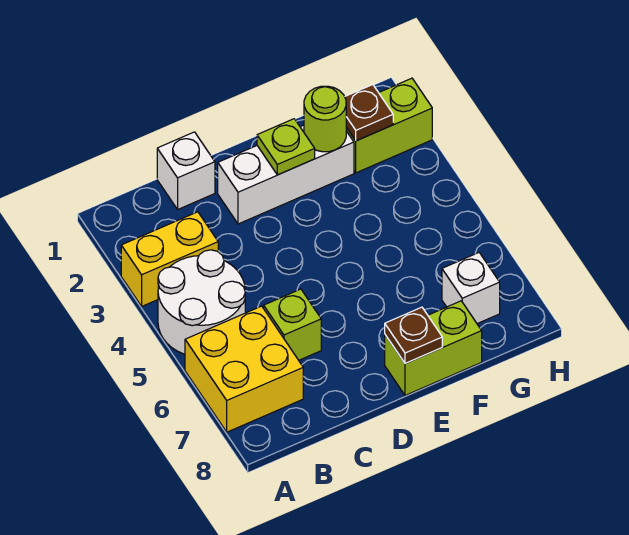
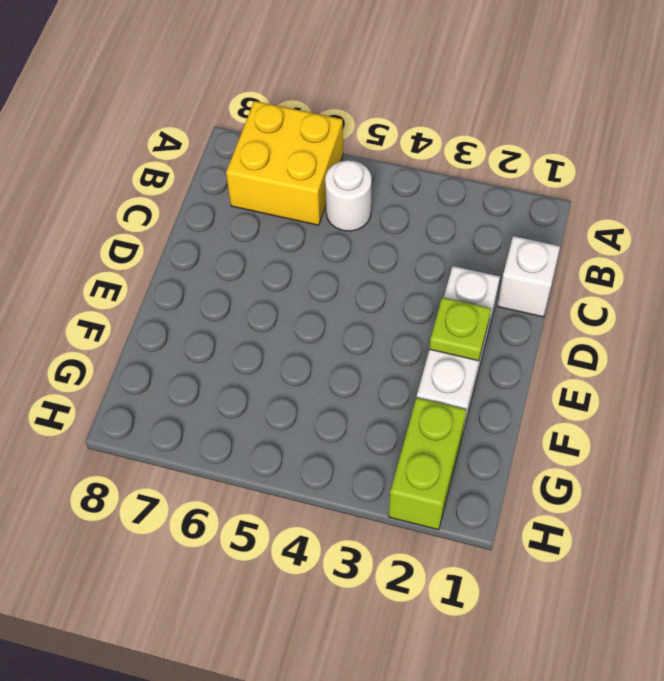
white 1x1 round brick [325,160,372,231] -> white 2x2 round brick [158,250,245,354]
none -> yellow 1x2 brick [121,212,218,306]
none -> lime 1x1 brick [264,289,321,360]
none -> lime 1x2 brick [385,301,482,395]

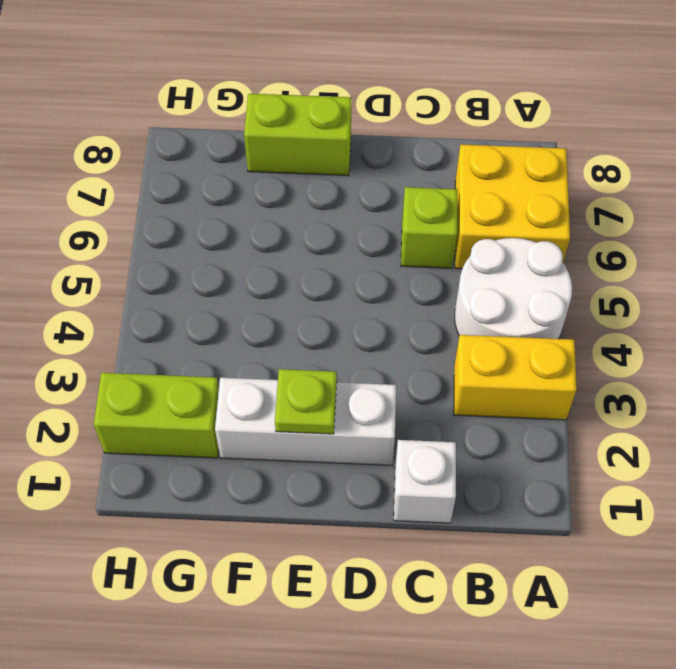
none -> white 1x1 brick [442,253,500,324]
none -> brown 1x1 plate [385,307,442,364]
none -> lime 1x1 round brick [304,86,347,152]

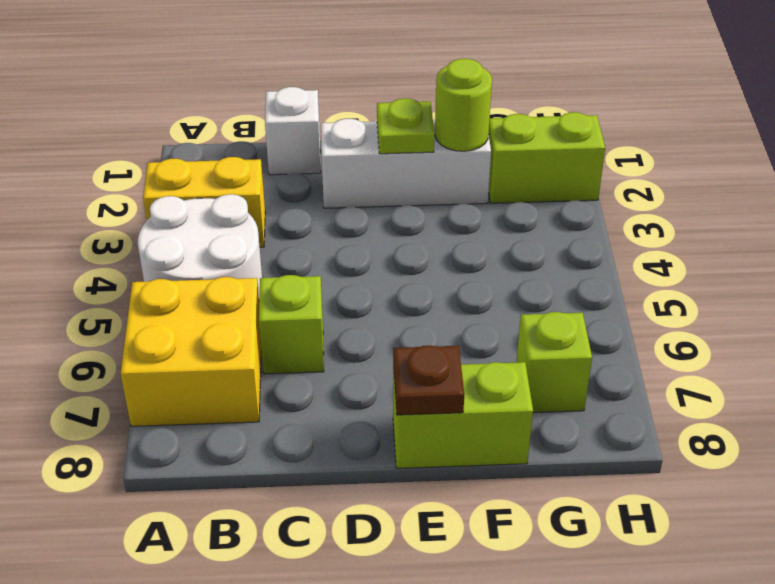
lime 1x1 brick [516,312,592,413] -> white 1x1 brick [442,253,500,324]
none -> brown 1x1 plate [345,85,393,141]

